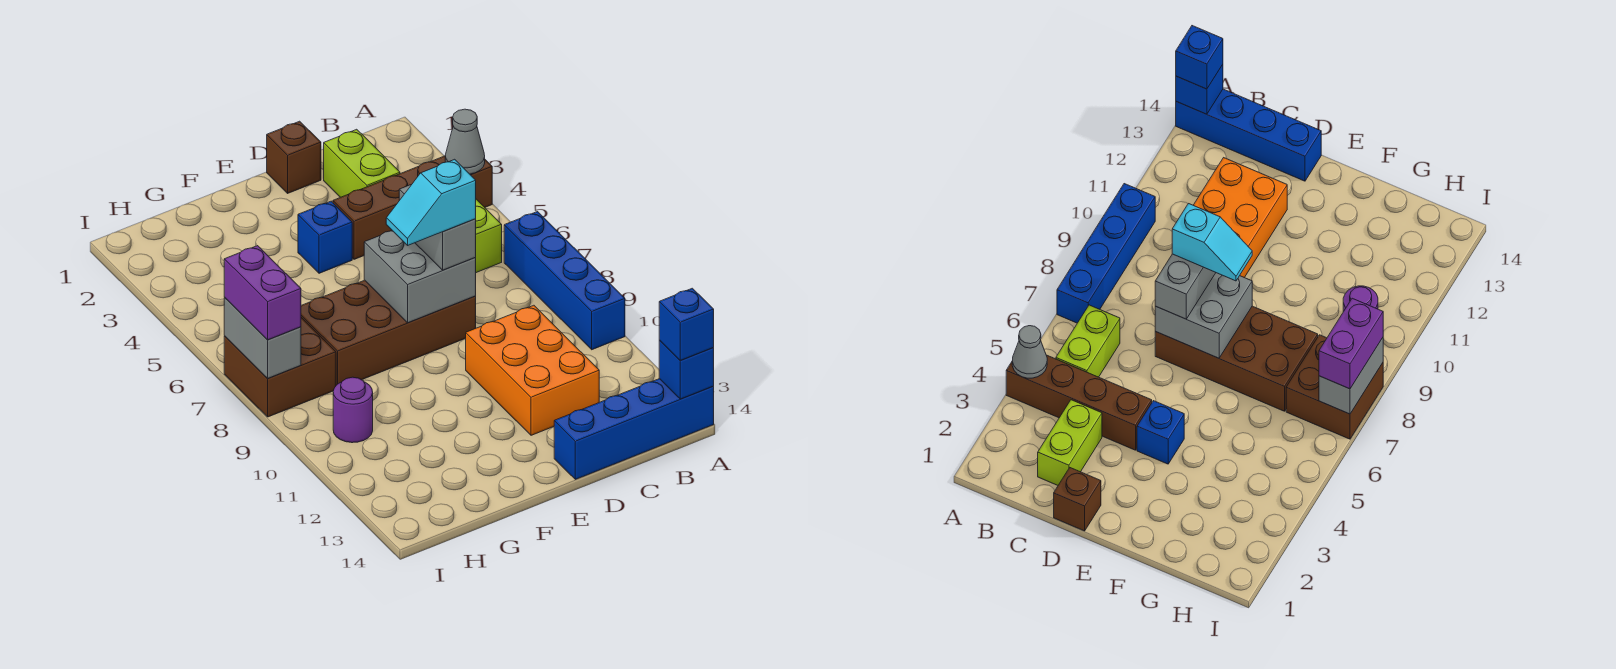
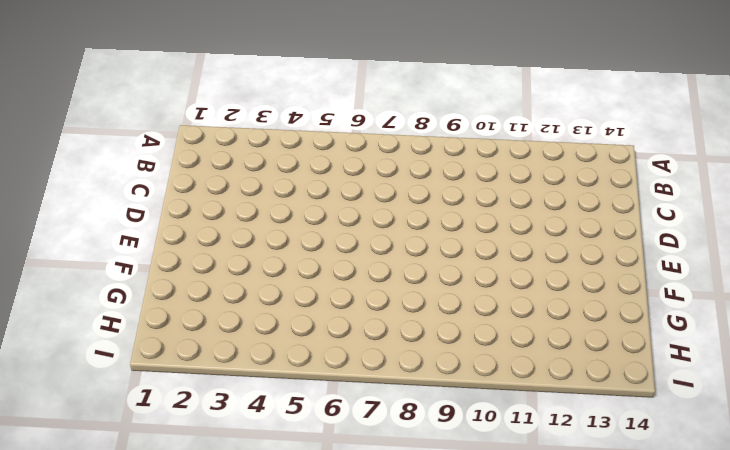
none -> brown 1x4 brick [333,156,492,259]
none -> blue 1x4 brick [504,212,625,350]
none -> blue 1x4 brick [554,379,714,479]

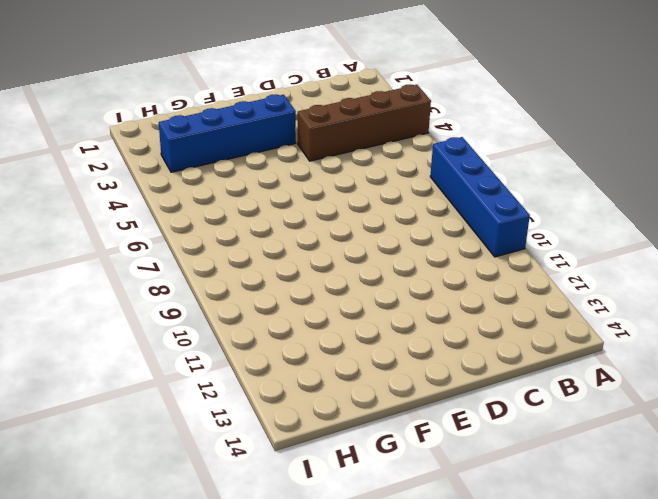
blue 1x4 brick [159,95,296,172] -> blue 1x4 brick moved to [554,379,714,479]
none -> lime 1x2 brick [475,199,502,273]
none -> lime 1x2 brick [324,129,400,197]
none -> orange 2x3 brick [466,305,599,435]

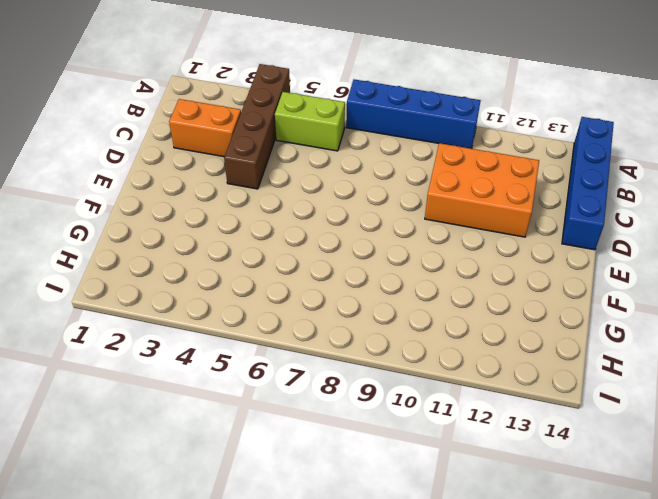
orange 1x2 brick [169,99,241,157] -> lime 1x2 brick [324,129,400,197]
none -> brown 1x1 brick [267,121,321,193]
none -> brown 2x4 brick [301,280,476,385]
none -> blue 1x1 brick [298,201,352,273]

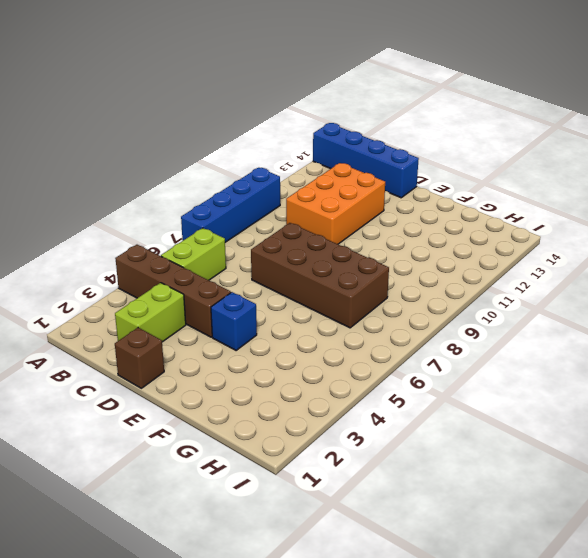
none -> brown 2x2 brick [224,318,336,417]
none -> purple 1x1 round brick [333,377,373,443]
none -> grey 1x1 cone [445,109,485,174]

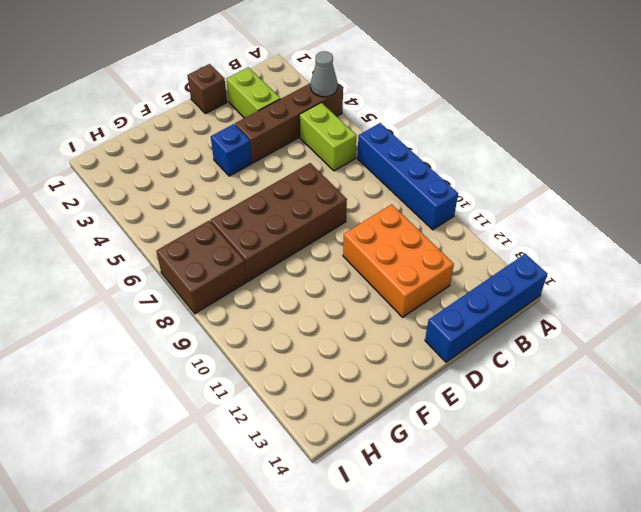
none -> purple 1x1 round brick [333,377,373,443]
none -> blue 1x1 brick [659,340,714,399]
none -> grey 2x2 brick [364,231,476,323]

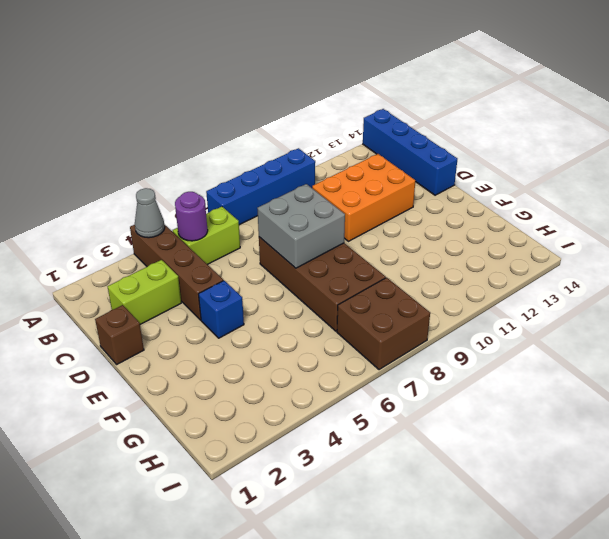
purple 1x1 round brick [175,192,208,241] -> purple 1x1 round brick moved to [333,377,373,443]
none -> blue 1x1 brick [659,340,714,399]
none -> grey 1x2 brick [224,298,301,378]
none -> blue 1x1 brick [659,288,714,361]

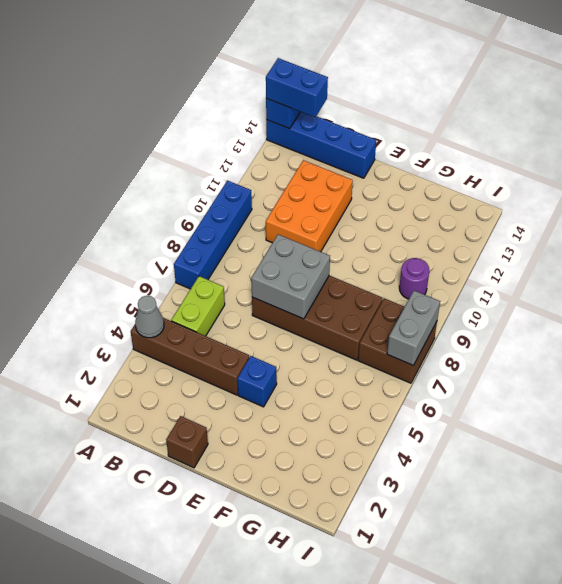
blue 1x2 brick [266,58,328,117] -> blue 1x1 brick [659,288,714,361]
none -> lime 1x2 brick [324,129,400,197]
none -> grey 1x2 brick [399,185,476,270]
none -> purple 1x2 brick [224,246,301,340]

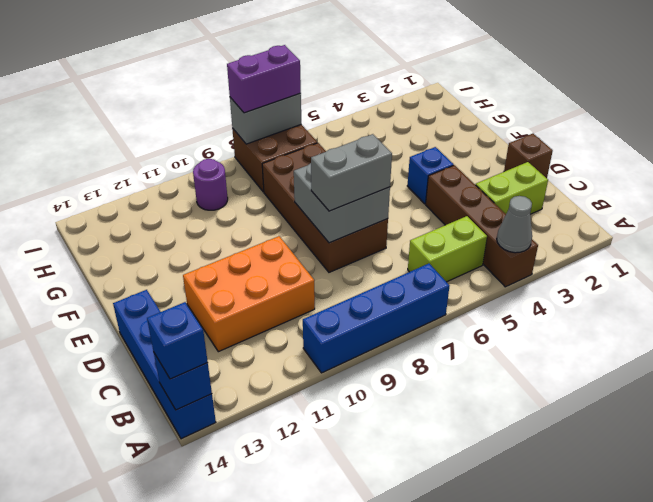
none -> cyan 1x2 slope [386,159,476,245]

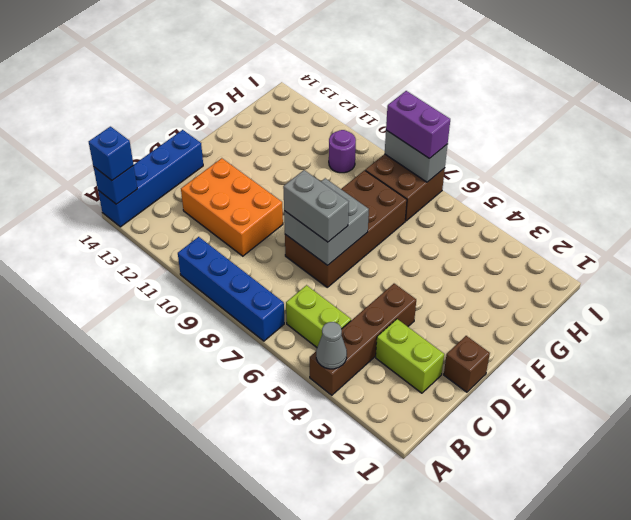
none -> blue 1x1 brick [298,201,352,273]
none -> cyan 1x2 slope [386,159,476,245]

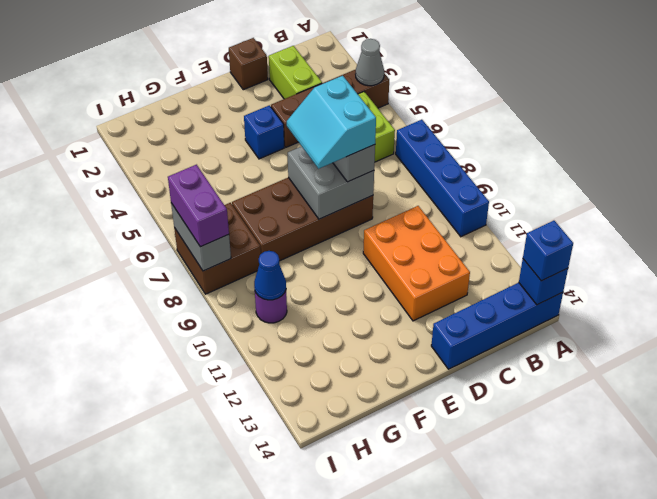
cyan 2x2 slope [287,76,376,169] -> cyan 1x2 slope [386,159,476,245]
blue 1x1 cone [254,251,286,300] -> none

